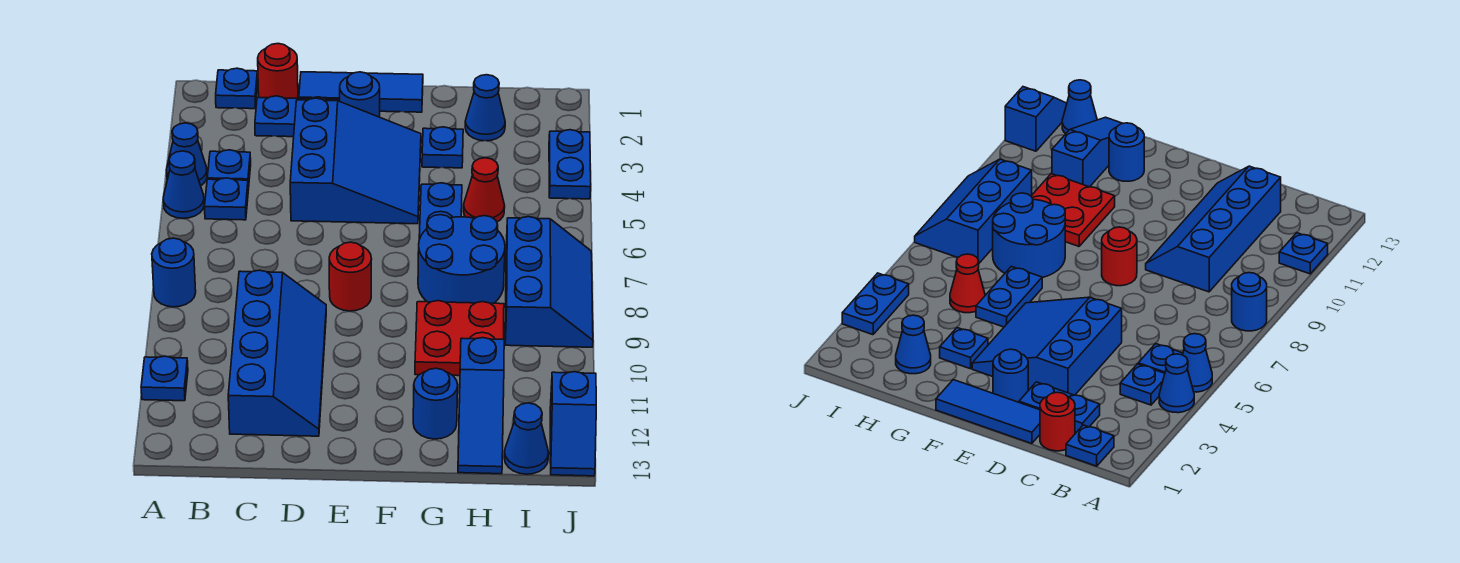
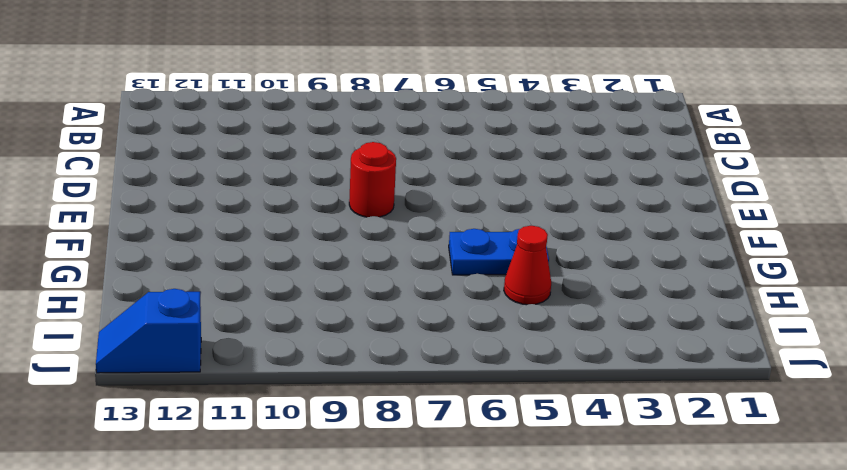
none -> blue 1x1 cone [166,123,207,186]
none -> blue 1x1 cone [163,151,204,218]
none -> blue 1x1 round brick [152,238,196,307]

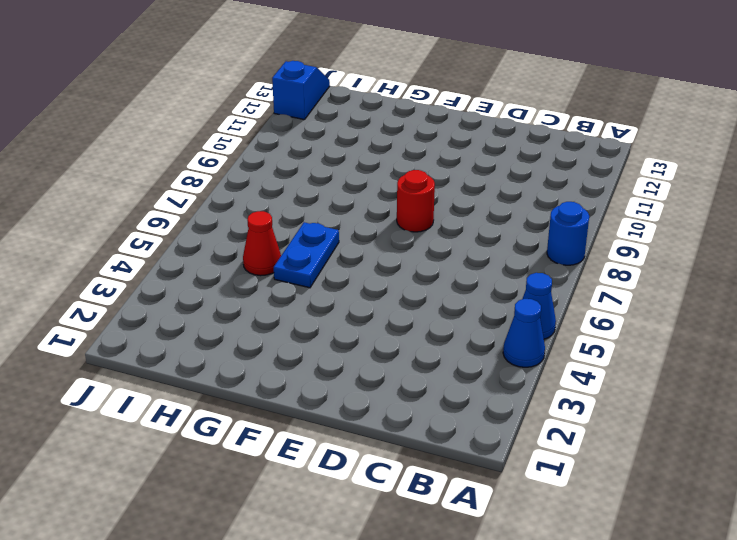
none -> blue 1x1 plate [141,356,188,401]
none -> blue 1x1 plate [216,68,258,109]
none -> blue 1x1 plate [207,150,251,190]

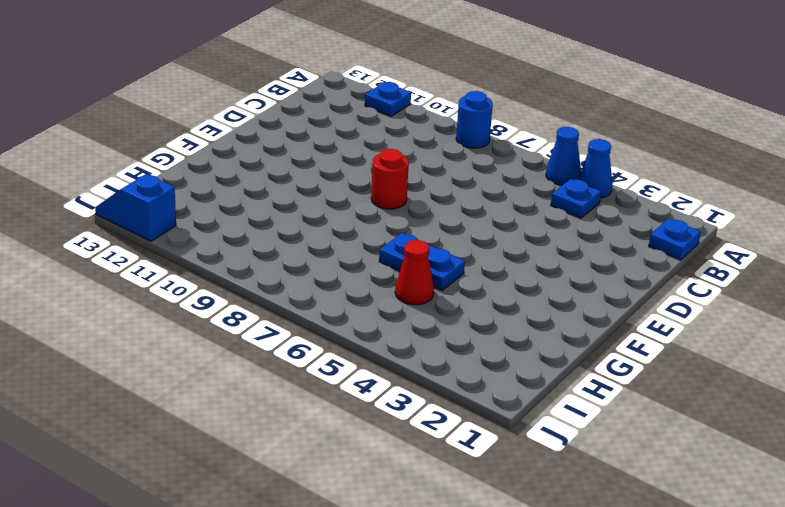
none -> blue 1x1 plate [205,178,248,220]
none -> red 1x1 round brick [258,44,298,98]
none -> blue 1x2 plate [255,96,339,137]

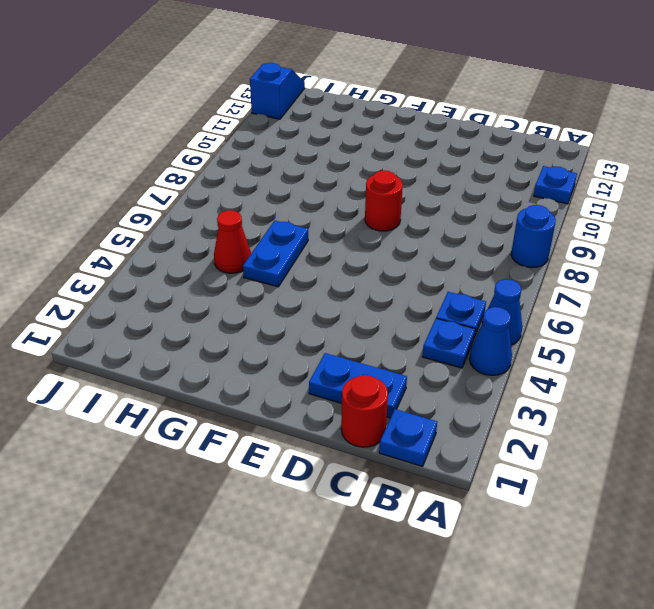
none -> blue 2x4 slope [228,270,326,436]
none -> blue 1x3 tile [299,72,423,112]
none -> blue 3x3 slope [290,98,421,224]

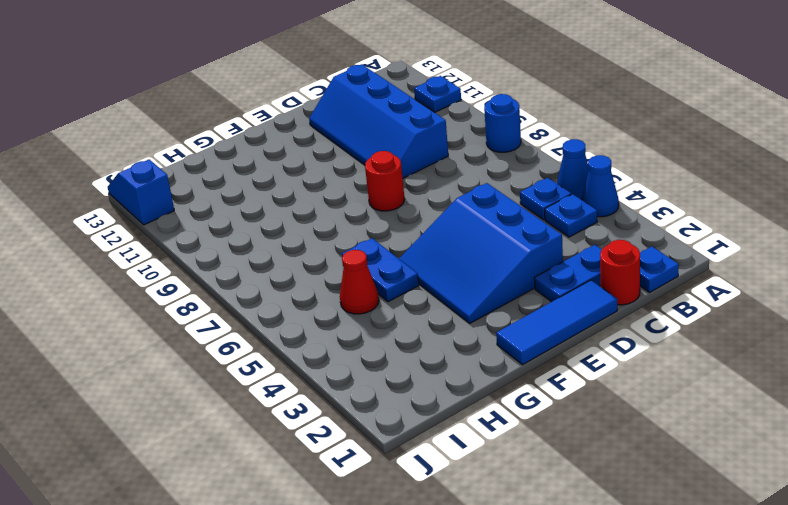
none -> blue 1x1 round brick [340,72,380,117]
none -> blue 1x1 plate [422,127,463,168]
none -> blue 2x2 round brick [418,215,505,303]

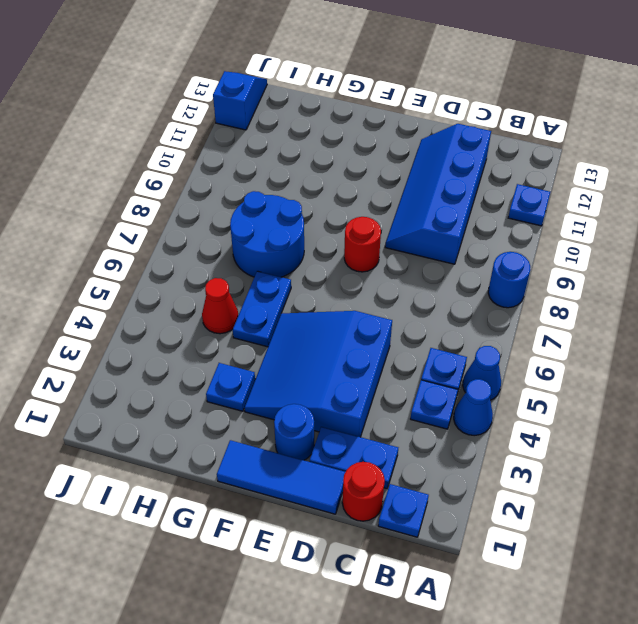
none -> red 2x2 plate [415,301,504,376]
none -> blue 1x1 round brick [413,368,458,439]
none -> blue 1x1 cone [465,75,505,141]

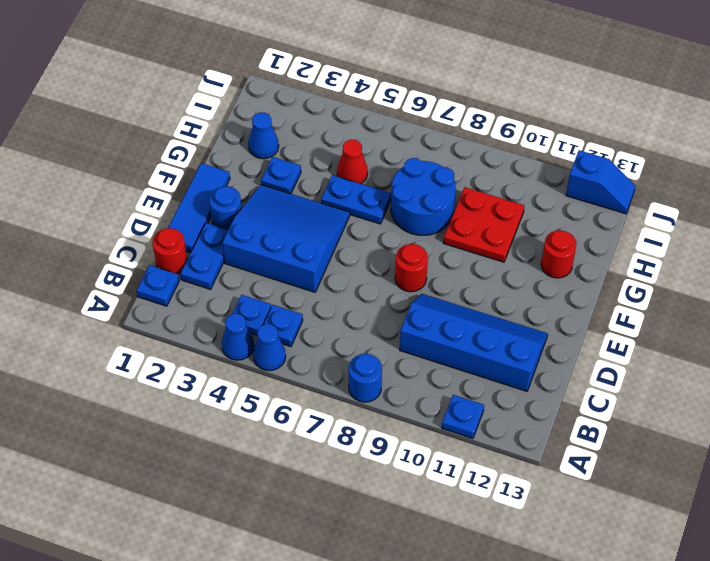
red 1x1 round brick [541,230,576,278] -> blue 1x1 round brick [413,368,458,439]
none -> blue 1x3 slope [458,338,504,474]
none -> blue 2x3 slope [505,217,593,347]
none -> blue 1x1 cone [504,403,549,474]

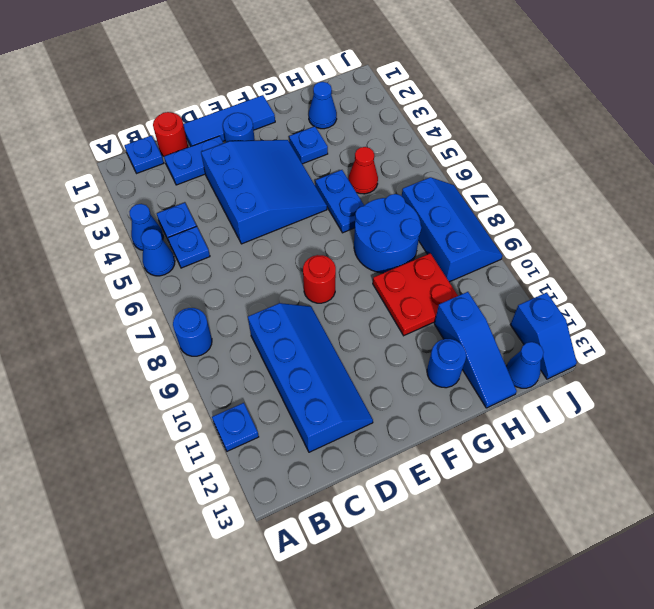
none -> blue 1x2 plate [549,130,591,199]

